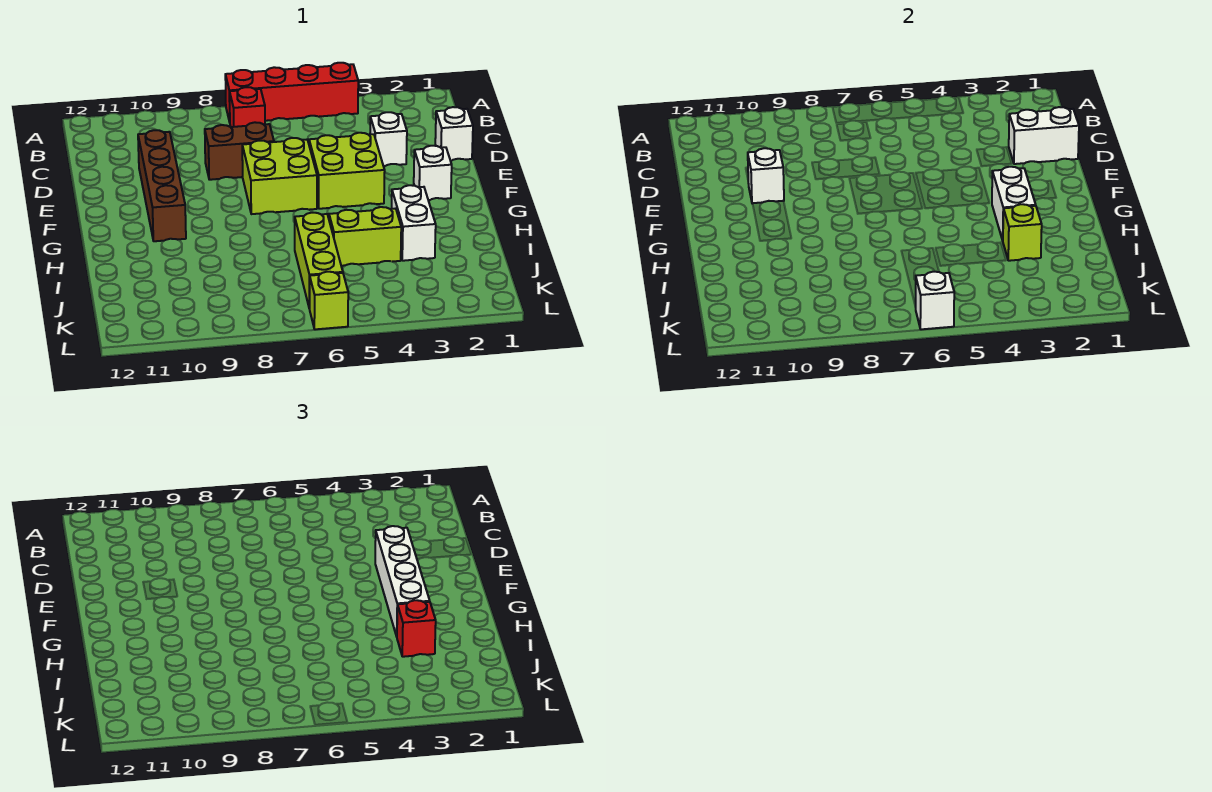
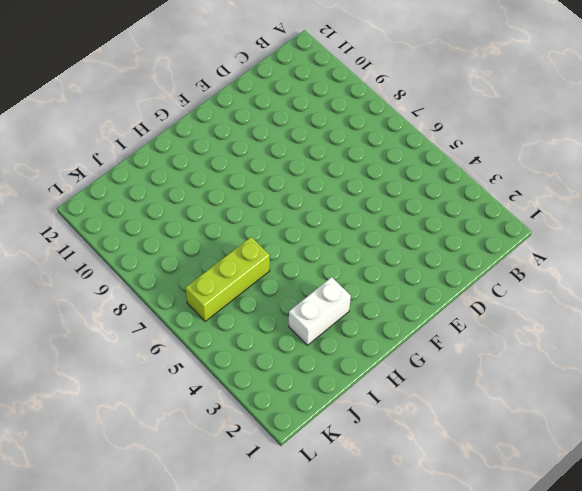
none -> red 1x4 brick [225,63,358,122]
none -> red 1x1 brick [230,87,265,127]
none -> white 1x1 brick [435,107,473,161]

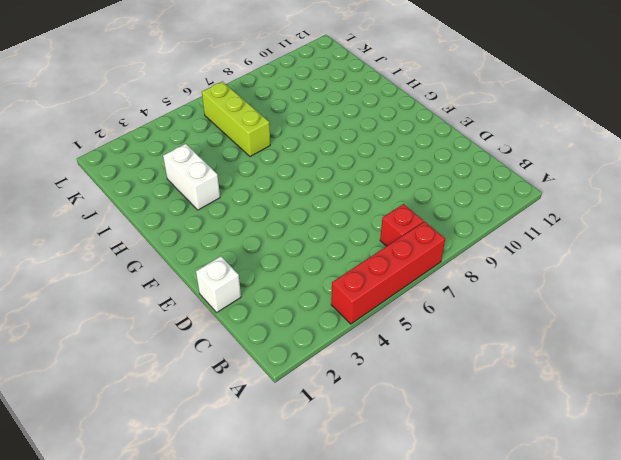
none -> white 1x1 brick [370,112,407,166]
none -> brown 1x2 brick [205,122,274,180]
none -> brown 1x4 brick [138,130,186,241]

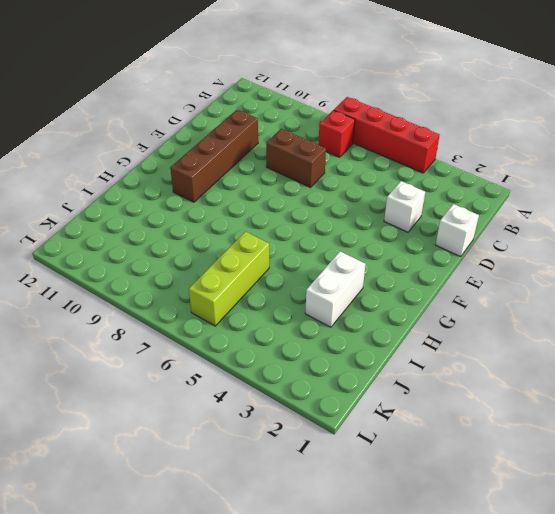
none -> lime 2x2 brick [309,133,385,209]
none -> lime 2x2 brick [242,138,317,214]
none -> white 1x1 brick [414,146,452,200]

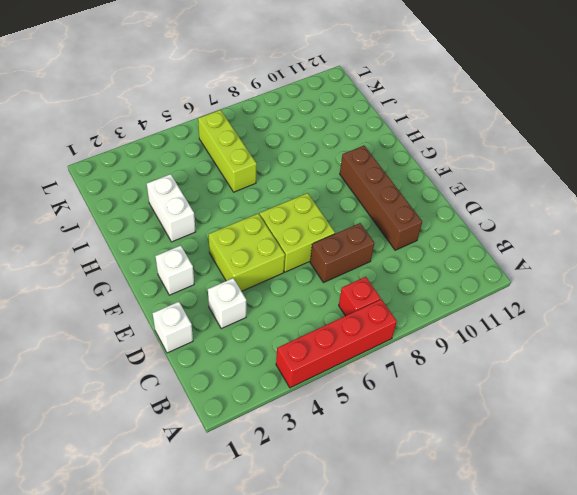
none -> lime 1x2 brick [329,207,401,266]
none -> lime 1x1 brick [310,272,348,329]
none -> white 1x2 brick [1009,107,1079,164]

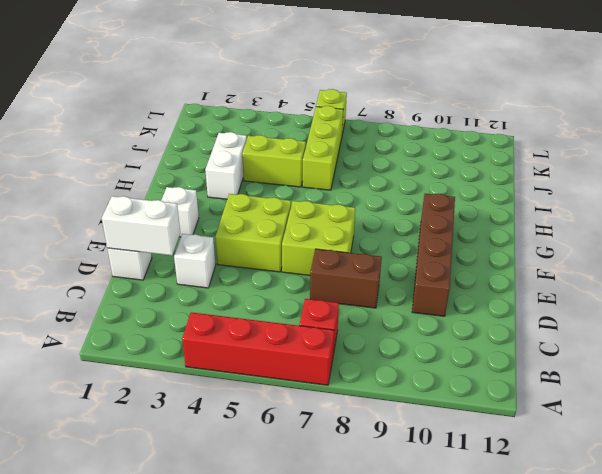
none -> white 1x1 brick [748,148,784,204]
none -> white 1x2 brick [992,167,1036,240]
none -> lime 1x1 brick [1003,204,1042,261]

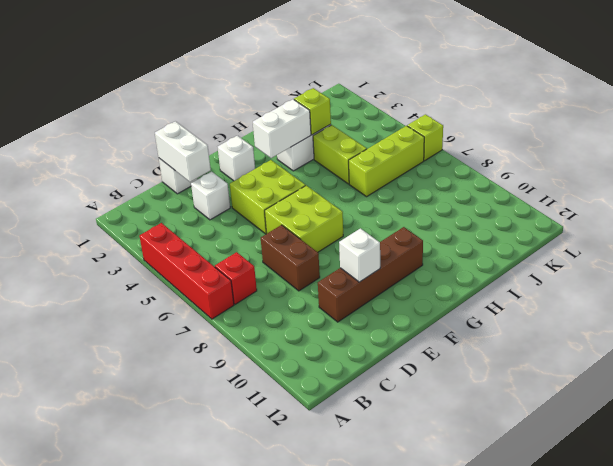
none -> white 1x1 brick [916,272,954,329]
none -> white 1x4 brick [375,526,430,636]
none -> red 1x1 brick [397,600,436,657]

